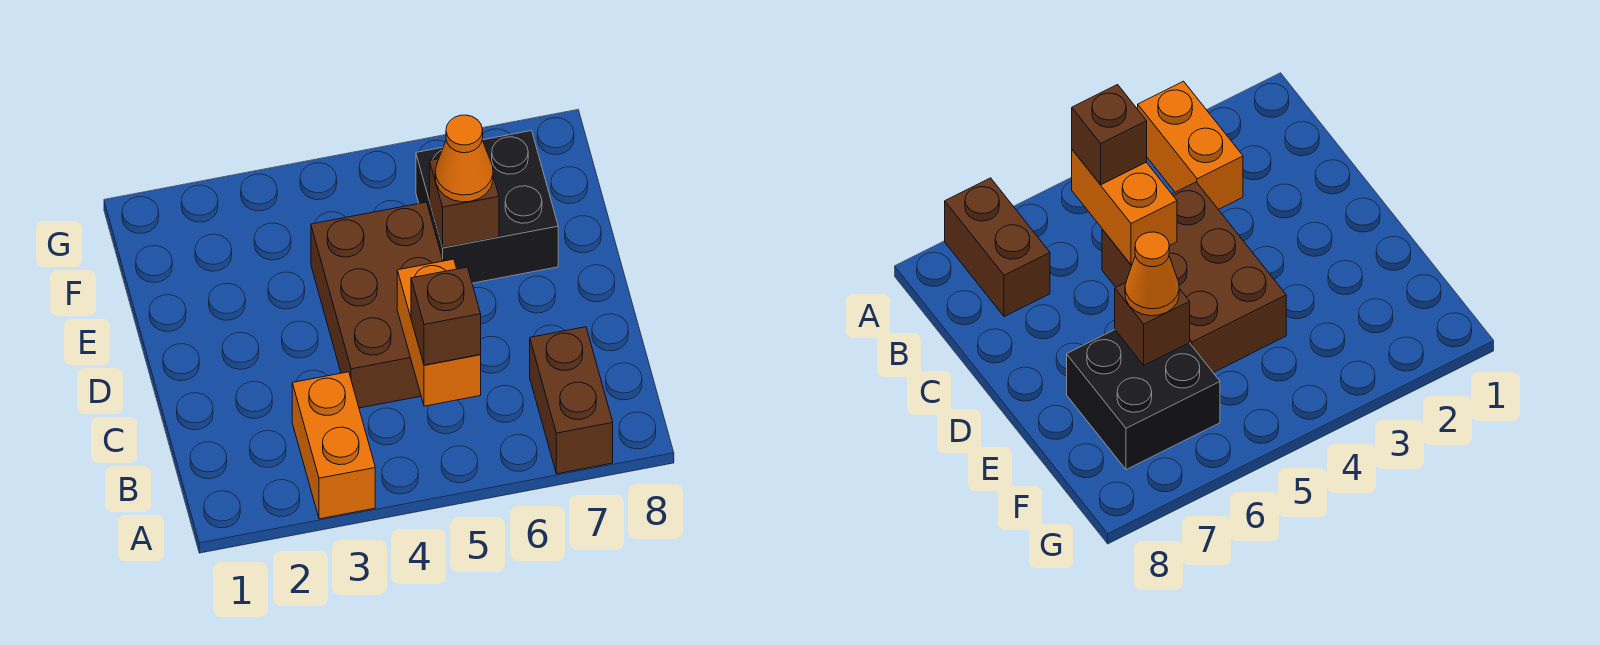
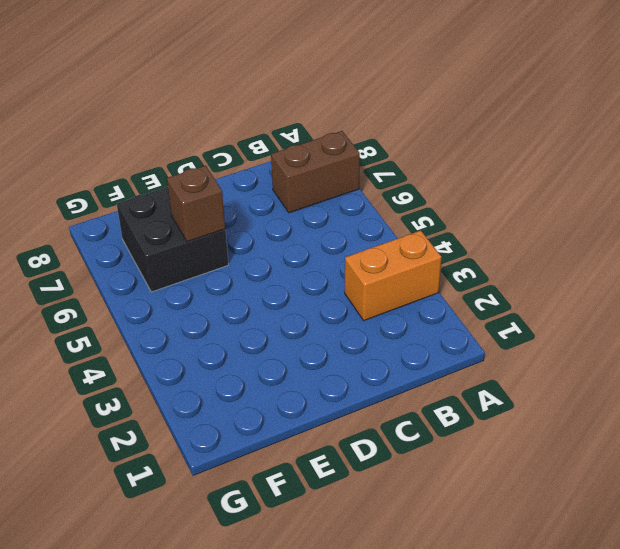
none -> brown 2x3 brick [311,202,443,408]
none -> orange 1x2 brick [397,259,481,406]

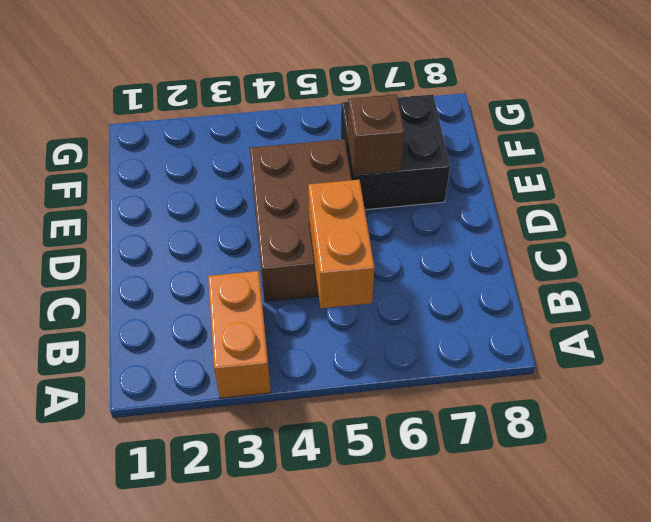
none -> brown 1x2 brick [530,327,613,474]
none -> brown 1x1 brick [411,267,481,365]

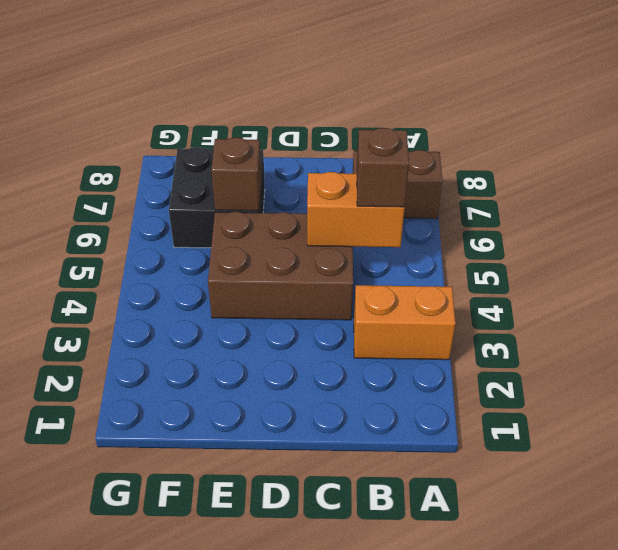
none -> orange 1x1 cone [435,115,493,202]

